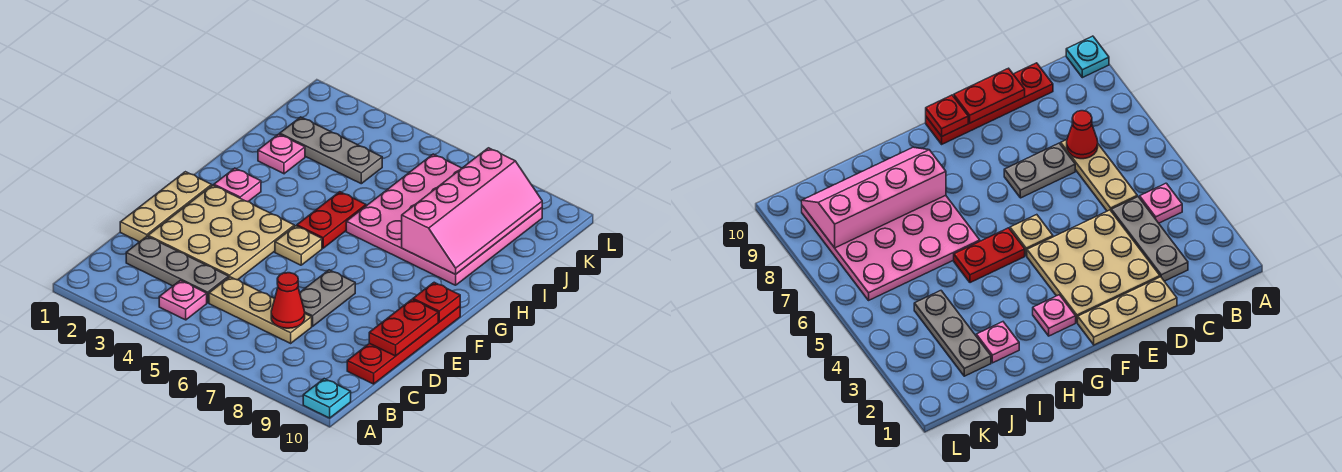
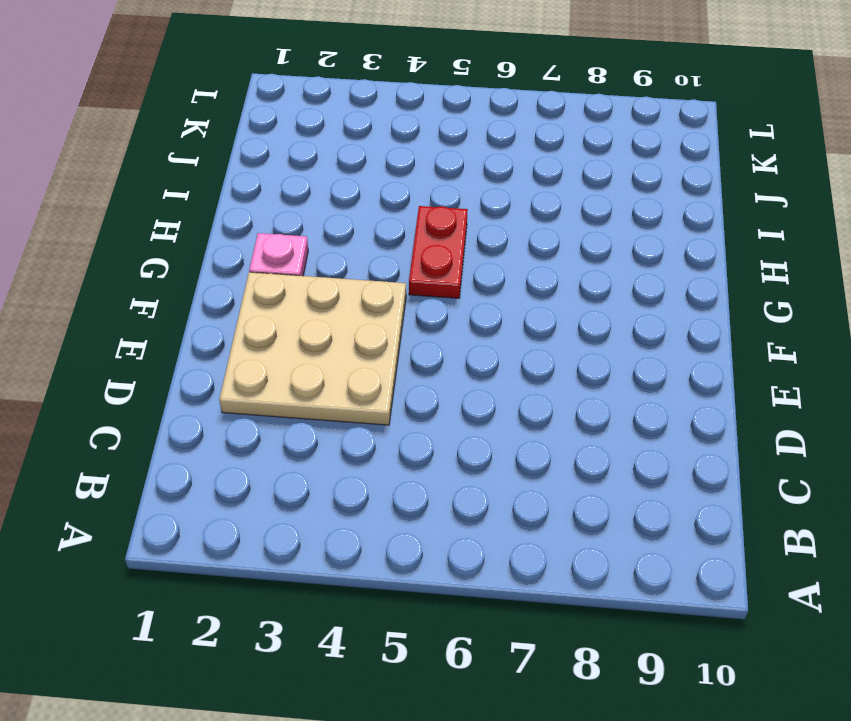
none -> cyan 1x1 plate [303,379,351,418]
none -> pink 1x1 plate [159,280,207,320]
none -> grey 1x3 plate [126,236,229,303]

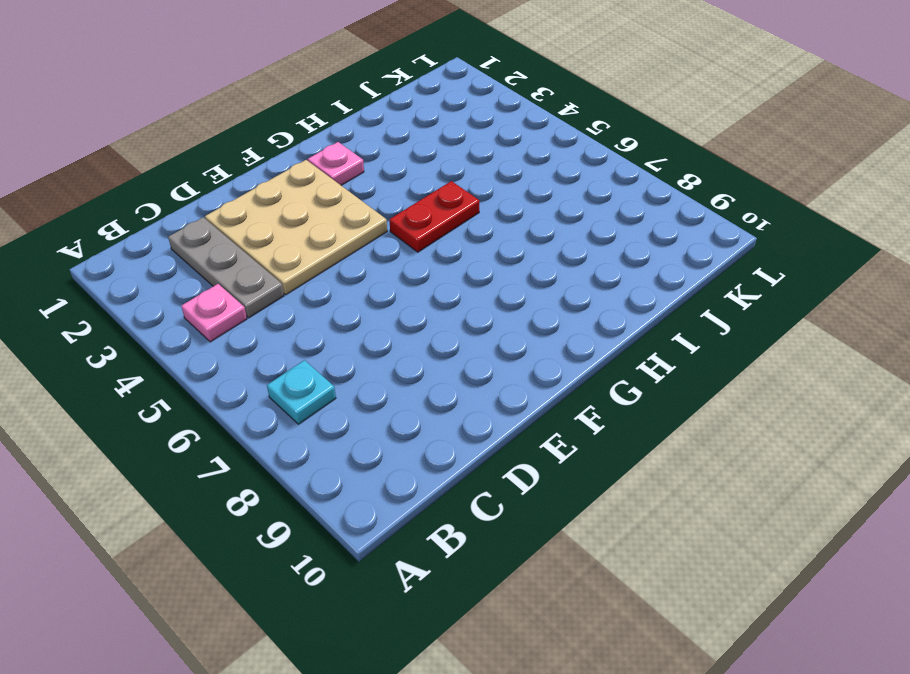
cyan 1x1 plate [267,360,336,424] -> cyan 1x1 plate moved to [303,379,351,418]
none -> tan 1x3 plate [209,277,312,343]
none -> red 1x4 plate [347,307,460,384]
none -> tan 1x3 plate [120,172,212,242]

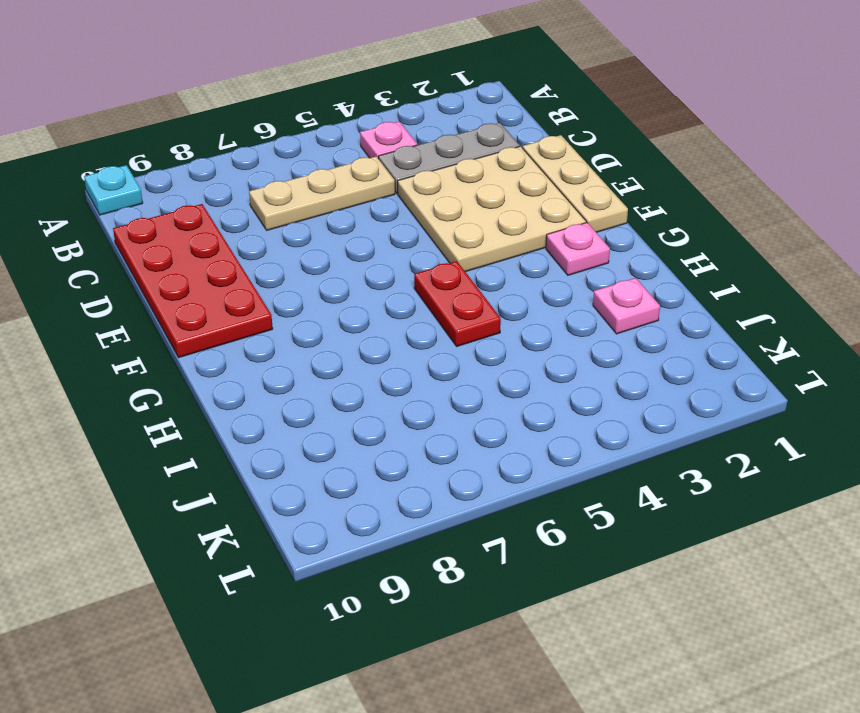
red 2x4 plate [113,204,273,357] -> red 1x4 plate [347,307,460,384]
none -> grey 1x2 plate [300,270,355,326]
none -> tan 1x1 plate [275,226,322,265]
none -> pink 4x4 plate [346,154,542,285]

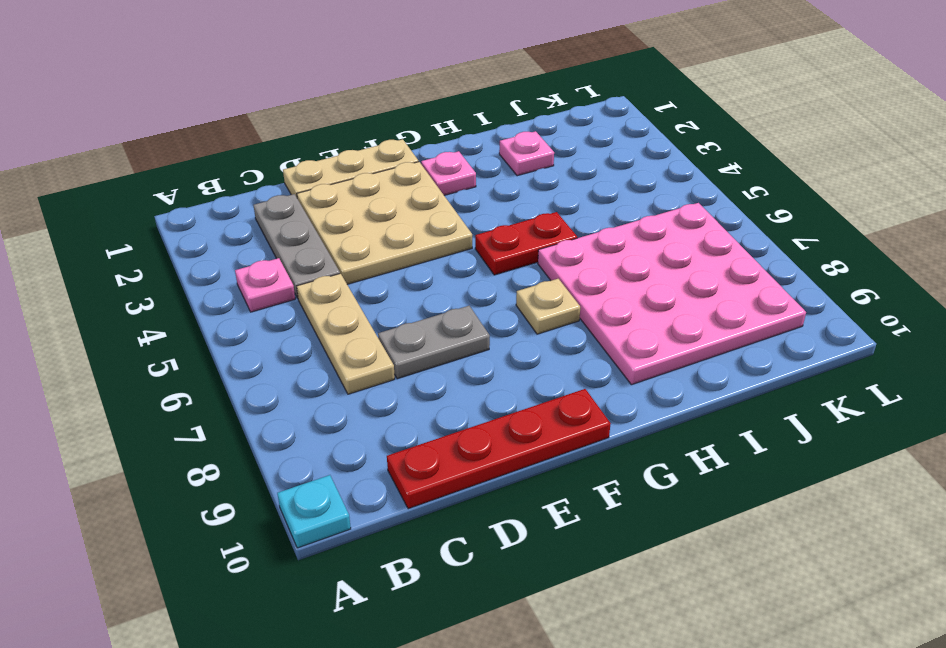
tan 1x1 plate [516,279,580,334] -> tan 1x1 plate moved to [275,226,322,265]
none -> grey 1x3 plate [280,117,382,184]
none -> red 1x1 cone [271,273,305,328]
none -> red 1x2 plate [369,299,438,356]

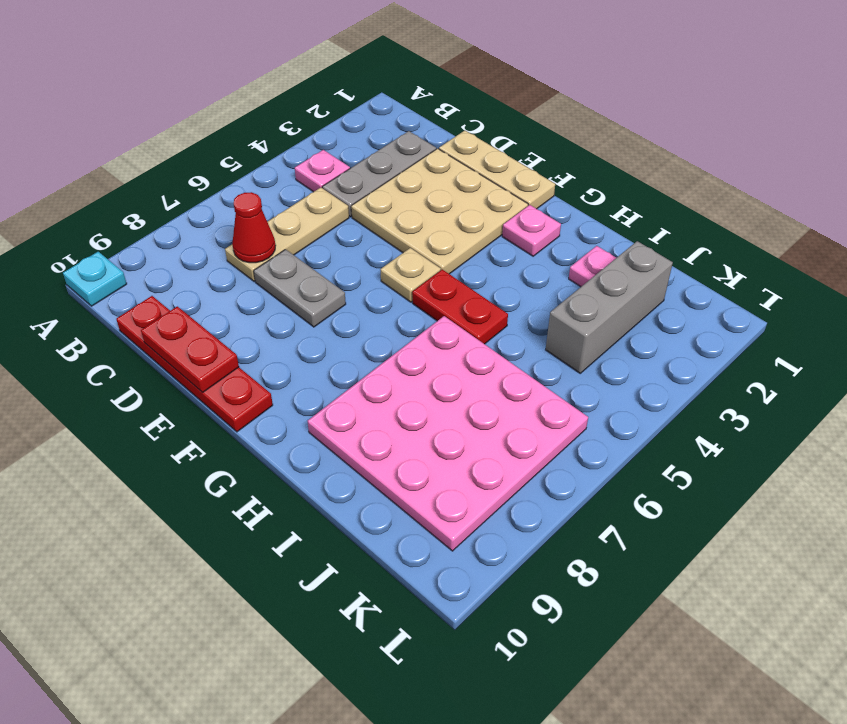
grey 1x3 brick [546,241,673,373] -> grey 1x3 plate [280,117,382,184]
none -> red 1x1 plate [413,282,460,322]
none -> pink 2x4 slope [402,148,542,274]

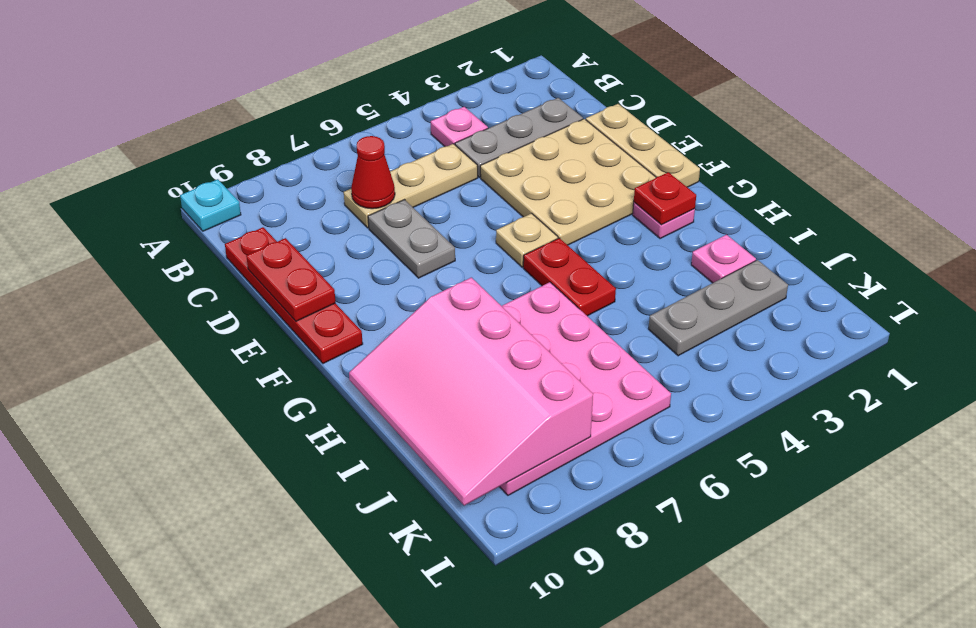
red 1x1 plate [634,172,696,225] -> red 1x1 plate moved to [413,282,460,322]
pink 3x4 slope [349,277,593,506] -> pink 2x4 slope [402,148,542,274]

